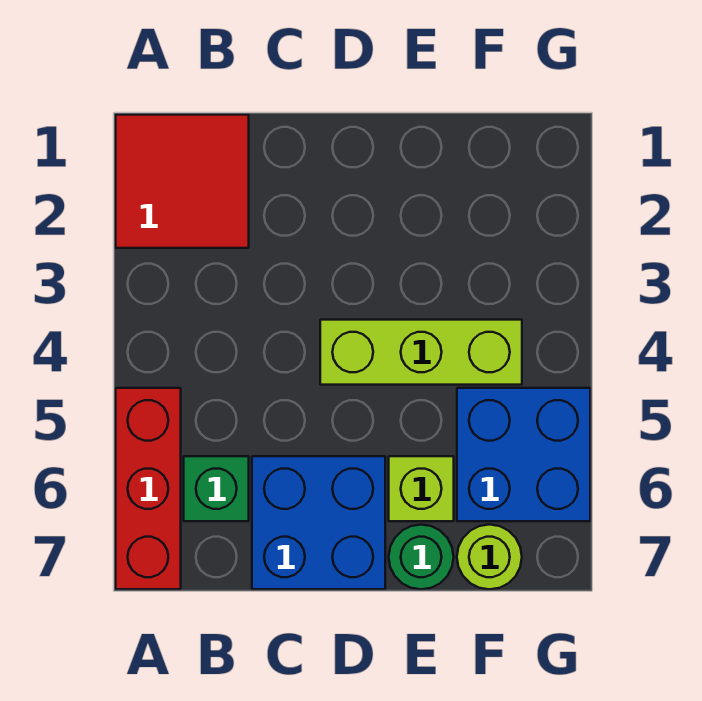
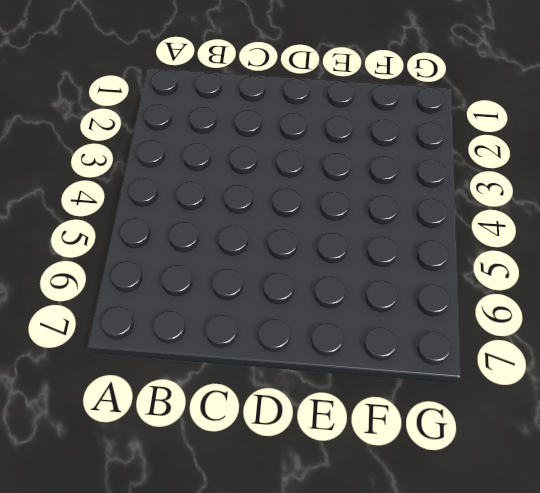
none -> red 2x2 tile [116,115,249,248]
none -> red 1x3 brick [116,388,181,589]

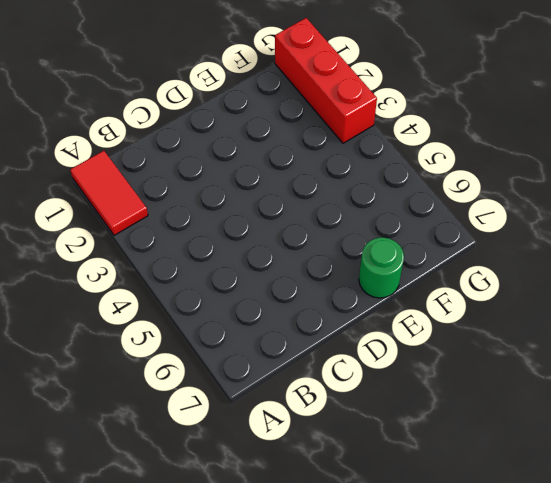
red 1x2 tile [70,151,148,235] -> red 2x2 tile [116,115,249,248]
red 1x3 brick [275,18,377,143] -> red 1x3 brick moved to [116,388,181,589]
none -> green 1x1 brick [184,456,249,521]
none -> blue 2x2 brick [252,456,385,589]

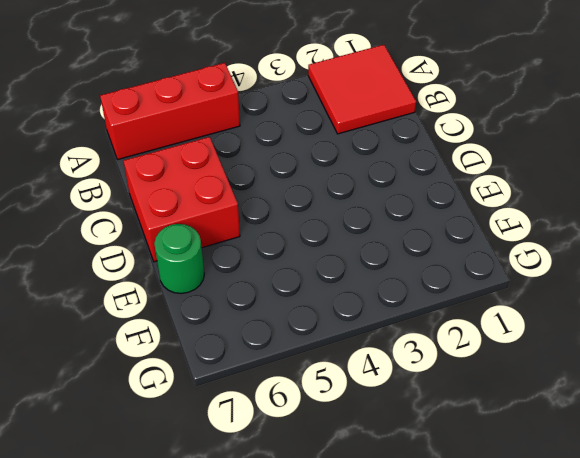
red 2x2 brick [124,137,240,262] -> blue 2x2 brick [252,456,385,589]
none -> green 1x1 brick [184,456,249,521]
none -> lime 1x3 brick [320,320,522,385]

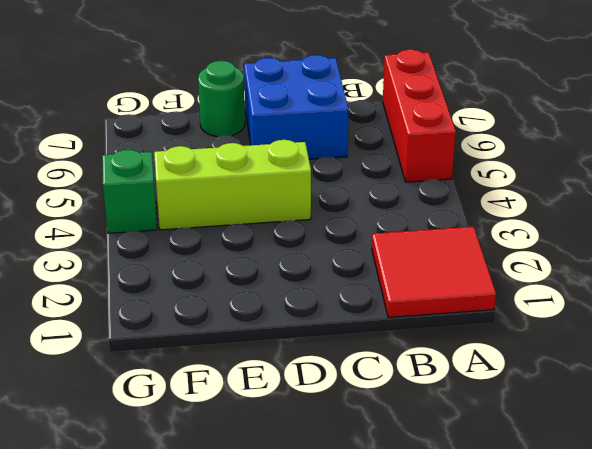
green 1x1 brick [102,150,157,233] -> green 1x1 brick moved to [184,456,249,521]
none -> lime 1x1 brick [389,456,454,521]
none -> blue 2x2 brick [457,388,590,521]

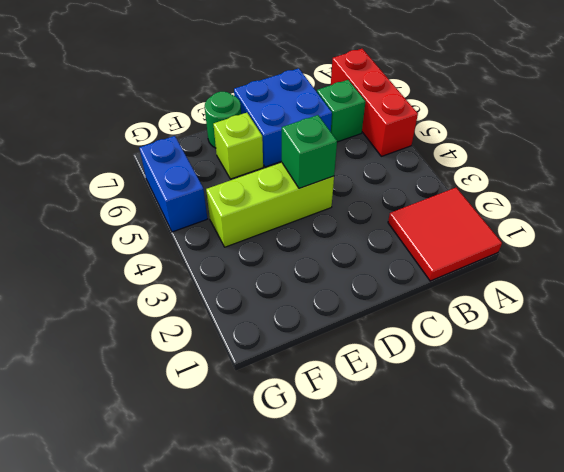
green 1x1 brick [282,115,337,188] -> none
blue 1x2 brick [140,136,207,232] -> blue 2x2 brick [457,388,590,521]
none -> lime 1x1 round brick [457,525,522,589]

